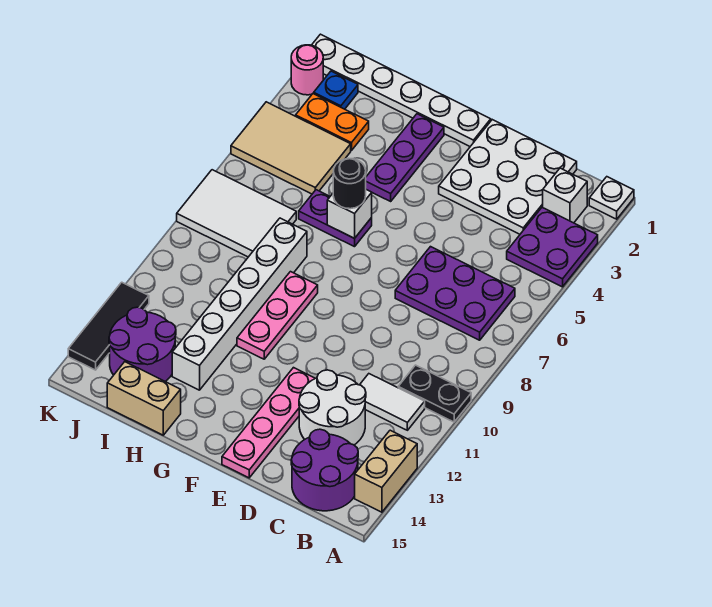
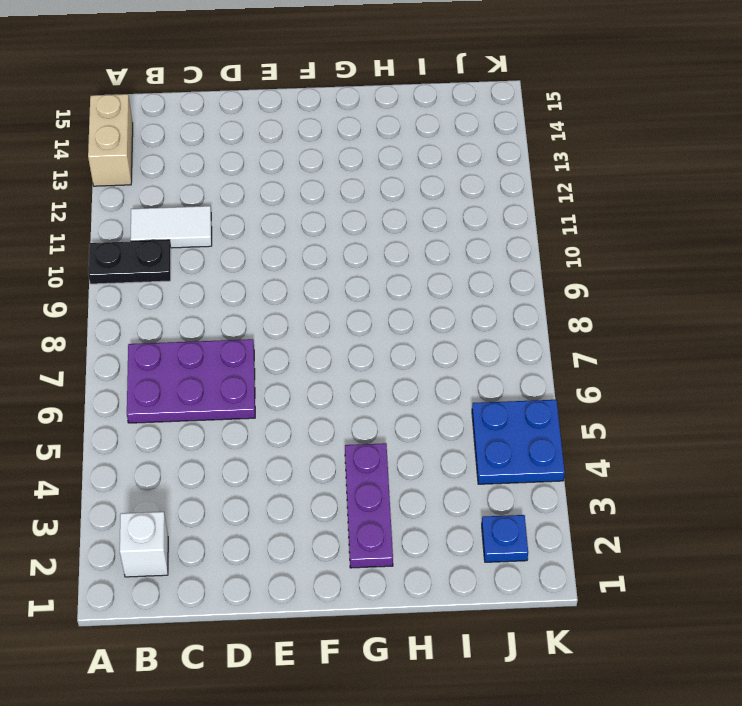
blue 2x2 plate [472,400,565,484] -> tan 2x3 tile [231,102,351,194]
none -> white 1x1 plate [589,177,634,219]
none -> purple 2x2 plate [507,207,598,287]
none -> purple 2x2 round brick [291,429,358,511]

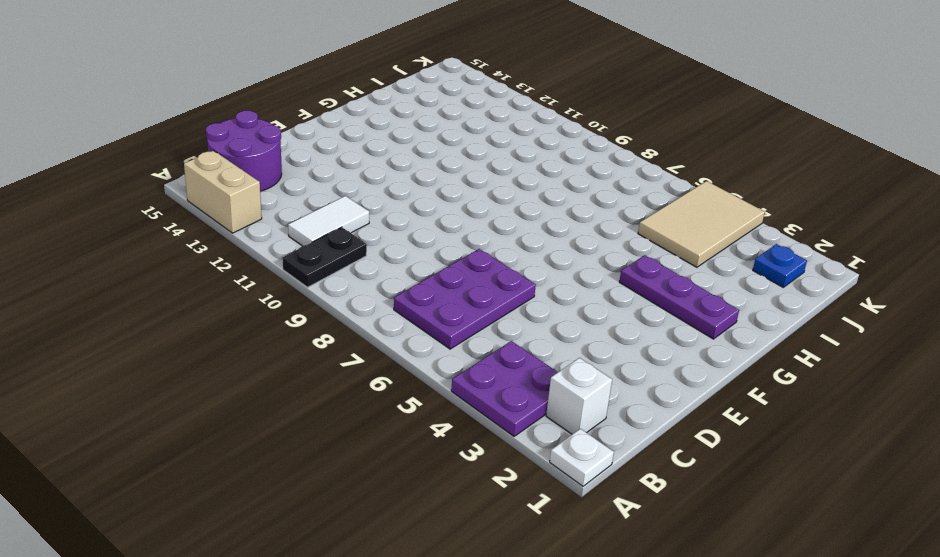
none -> white 3x3 plate [439,120,577,234]
none -> white 2x2 round brick [299,370,366,445]
none -> pink 1x4 plate [222,368,315,478]

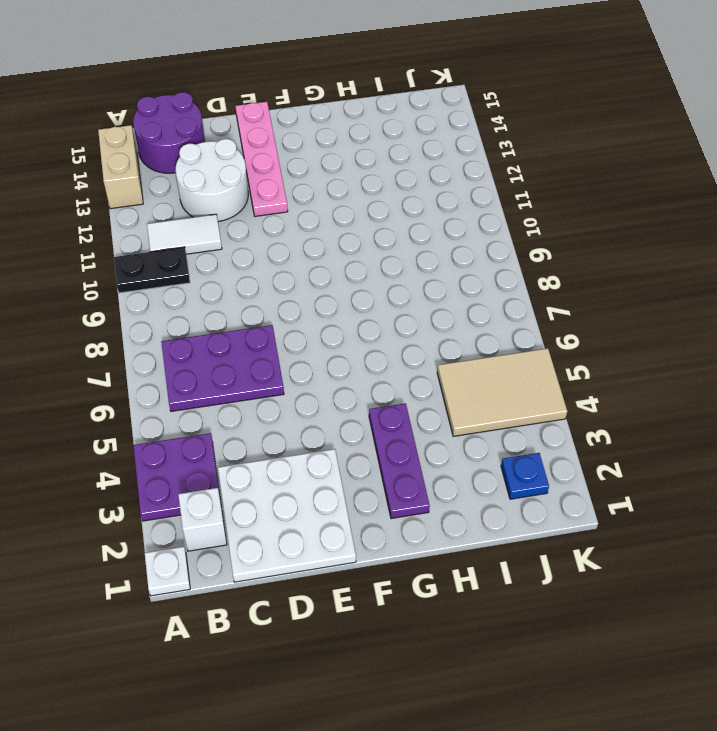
none -> white 1x6 plate [312,34,491,146]
none -> purple 1x2 plate [299,190,372,247]
none -> pink 1x3 plate [237,272,318,359]

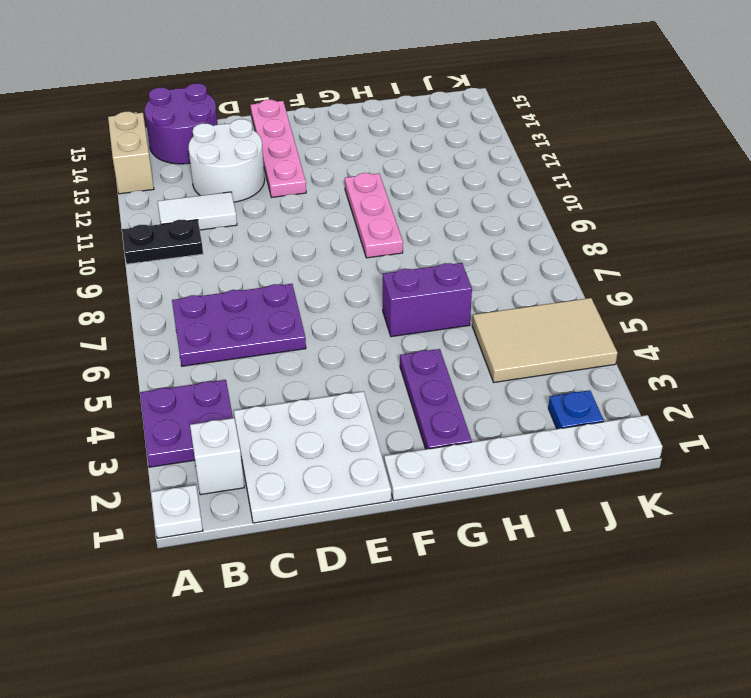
purple 1x2 brick [383,263,472,337] -> purple 1x2 plate [299,190,372,247]
none -> white 1x6 brick [172,218,307,390]
none -> tan 1x2 brick [107,362,181,435]
none -> orange 1x2 plate [296,94,369,151]

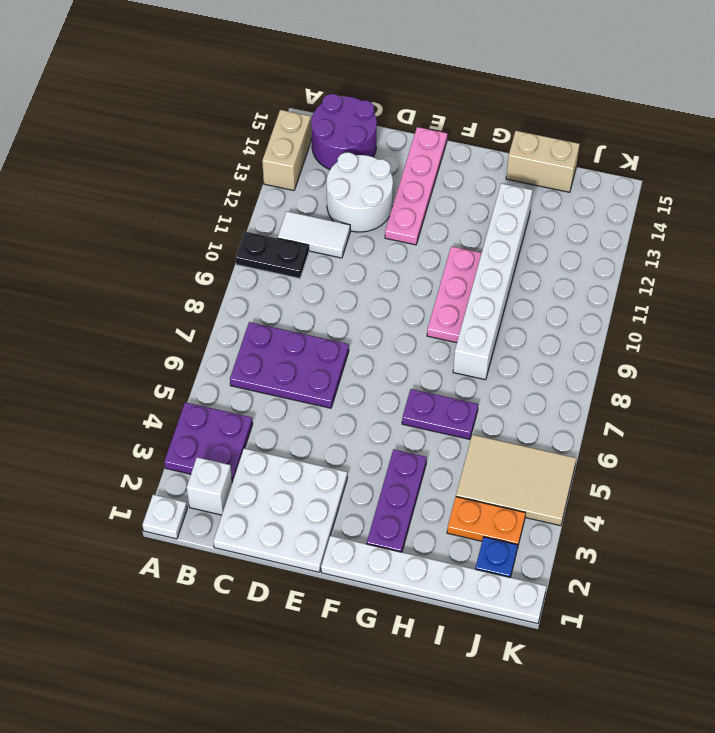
none -> white 2x3 tile [177,170,296,257]
none -> purple 2x2 round brick [109,307,176,381]
none -> pink 1x1 round brick [291,45,323,95]

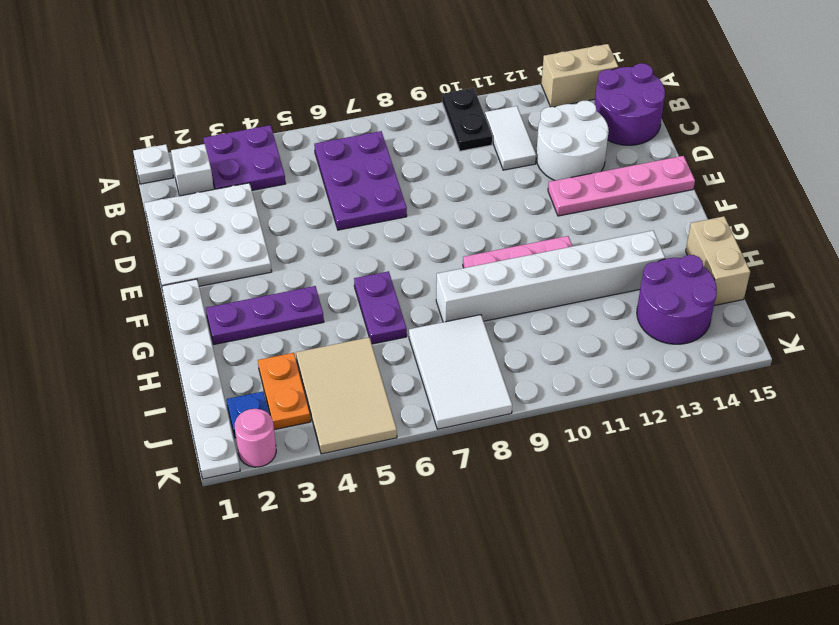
none -> black 1x3 tile [68,282,149,370]
none -> white 1x1 brick [327,190,372,238]
none -> black 1x1 round brick [333,158,366,209]

